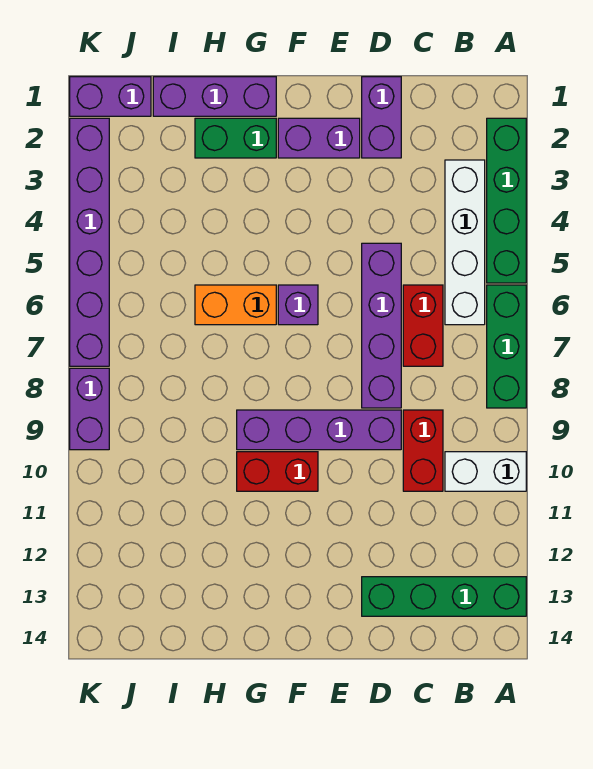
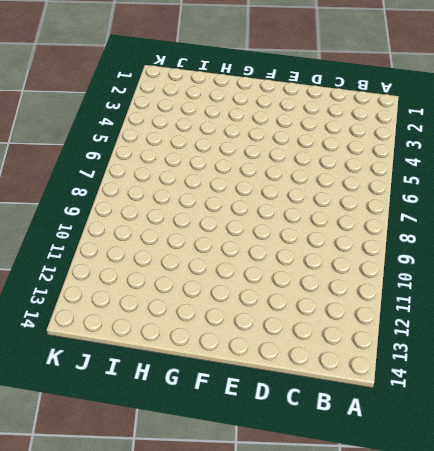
none -> green 1x4 brick [487,118,526,283]
none -> green 1x3 brick [487,285,526,408]
none -> white 1x2 brick [445,452,526,491]

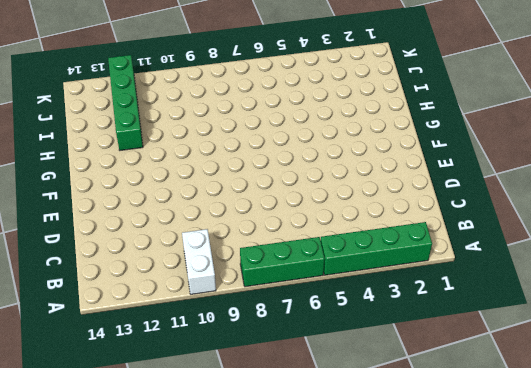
green 1x4 brick [108,55,143,150] -> green 1x4 brick moved to [362,577,526,616]
none -> white 1x4 brick [445,160,485,325]
none -> red 1x2 brick [403,285,443,366]
none -> red 1x2 brick [403,410,443,491]

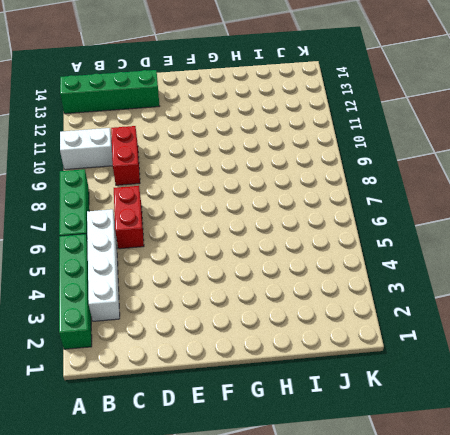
none -> purple 1x2 brick [362,77,401,158]
none -> purple 1x4 brick [362,243,401,408]
none -> purple 1x4 brick [237,410,401,450]

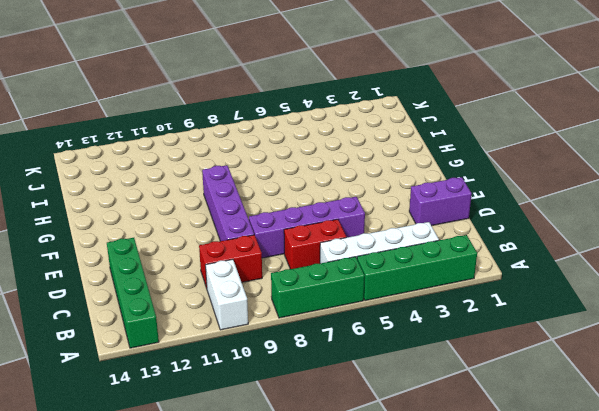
none -> purple 1x2 brick [278,118,360,158]
none -> purple 1x1 brick [278,285,318,325]
none -> red 1x2 brick [237,452,318,491]

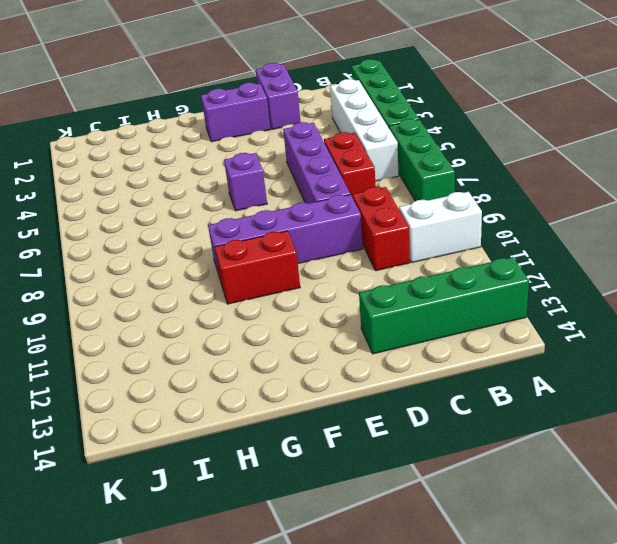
none -> purple 1x3 brick [153,77,276,116]
none -> green 1x2 brick [195,118,276,158]
none -> orange 1x2 brick [195,285,276,325]

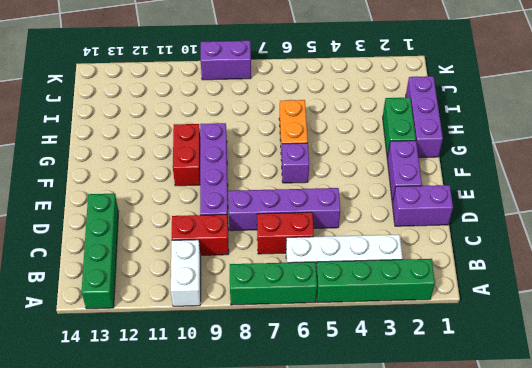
none -> purple 1x2 brick [70,77,151,116]
none -> purple 1x6 brick [70,118,109,366]

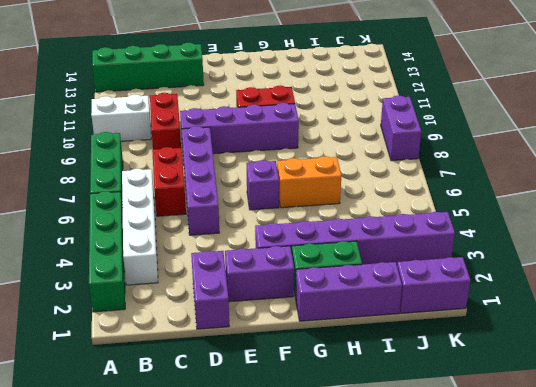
purple 1x6 brick [255,212,455,264] -> purple 1x6 brick turned to [70,118,109,366]

